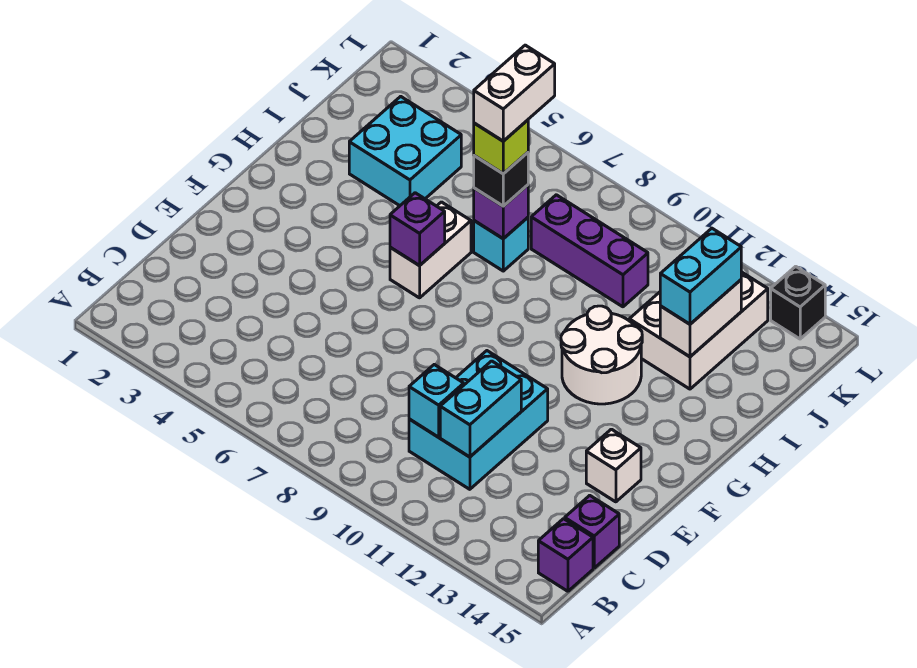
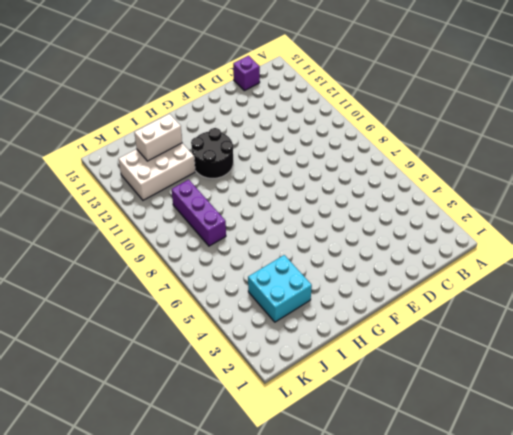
black 2x2 round brick [191,128,233,179] -> white 2x2 round brick [561,306,642,404]
none -> purple 1x1 brick [538,519,593,591]
none -> cyan 2x3 brick [409,351,548,489]
none -> white 1x1 brick [586,429,641,502]

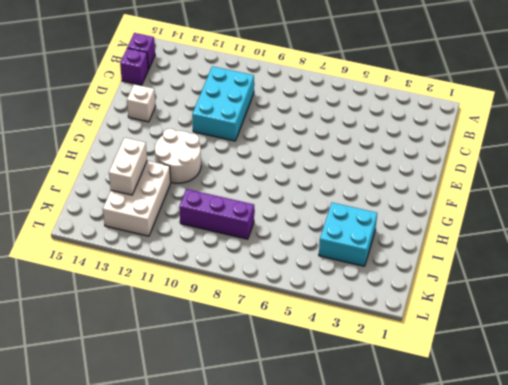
none -> white 1x2 brick [390,202,471,298]
none -> cyan 1x1 brick [474,218,528,271]
none -> black 1x1 brick [771,266,825,339]

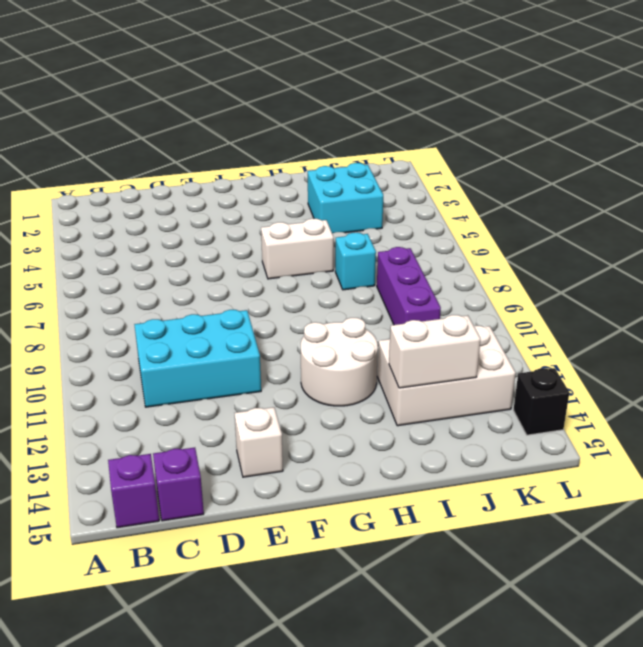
none -> cyan 1x1 brick [409,365,464,437]
none -> cyan 1x2 brick [440,361,521,457]
none -> purple 1x1 brick [390,193,445,266]

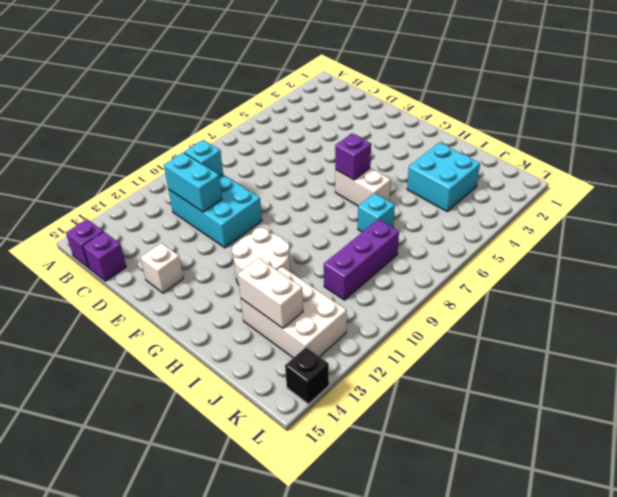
none -> purple 1x1 brick [474,185,528,239]
none -> black 1x1 brick [474,153,528,206]
none -> cyan 1x2 brick [660,228,741,324]

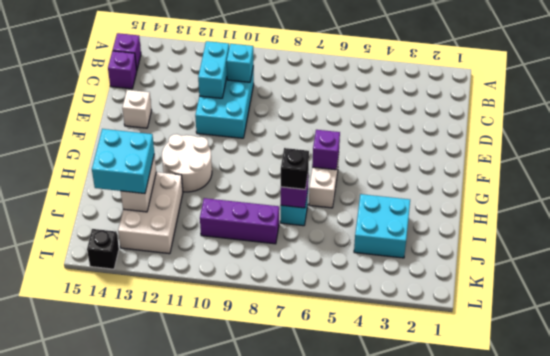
cyan 2x2 brick [92,129,154,194] -> cyan 1x2 brick [660,228,741,324]
none -> lime 1x1 brick [474,120,528,174]
none -> white 1x2 brick [474,45,555,141]

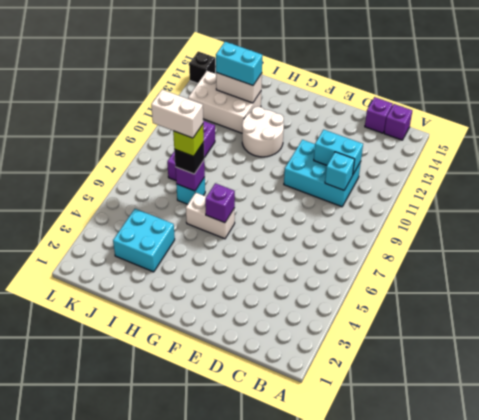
none -> white 1x1 brick [586,429,641,502]

